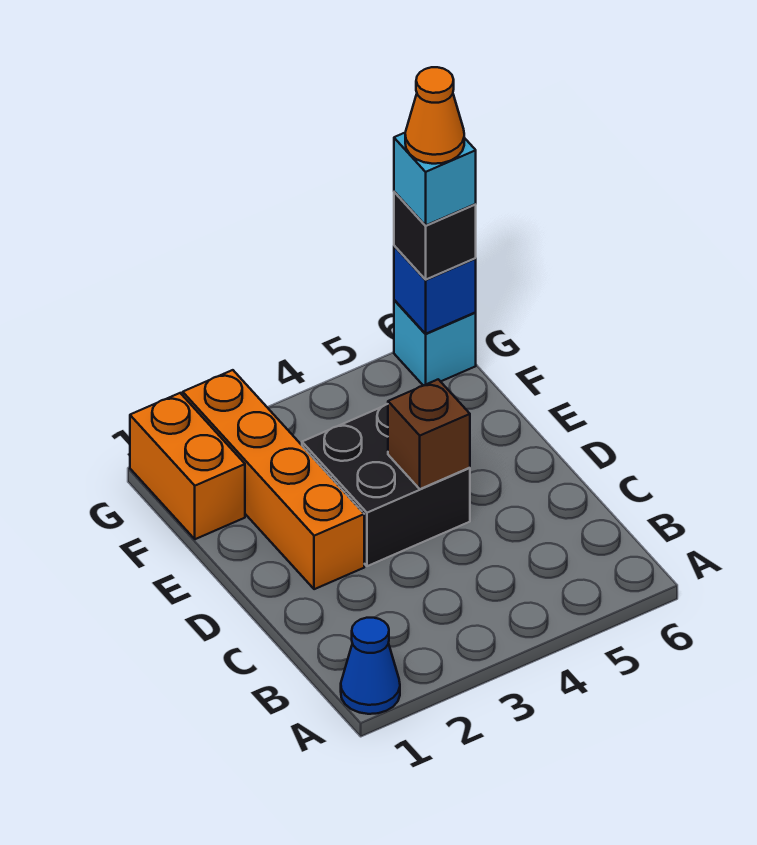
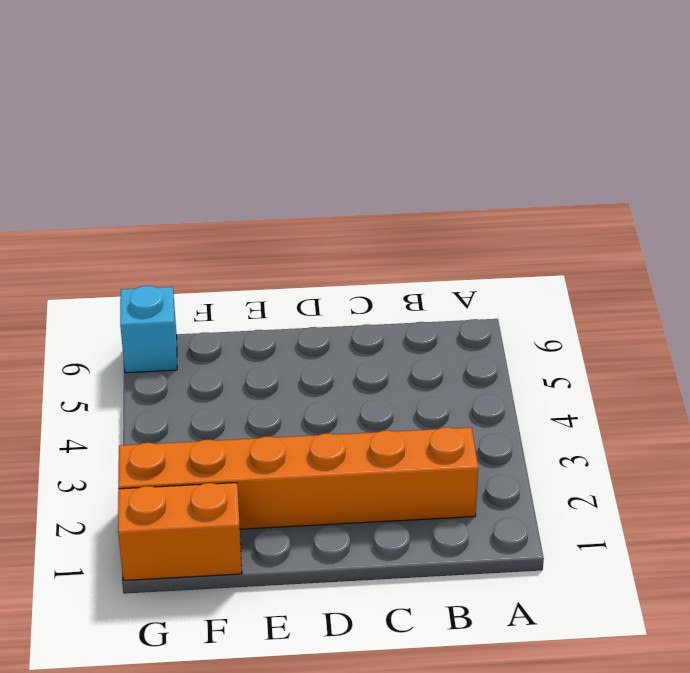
orange 1x6 brick [119,427,478,529] -> orange 1x4 brick [183,370,364,589]
none -> blue 1x1 cone [341,618,400,714]
none -> black 2x2 brick [302,404,470,566]

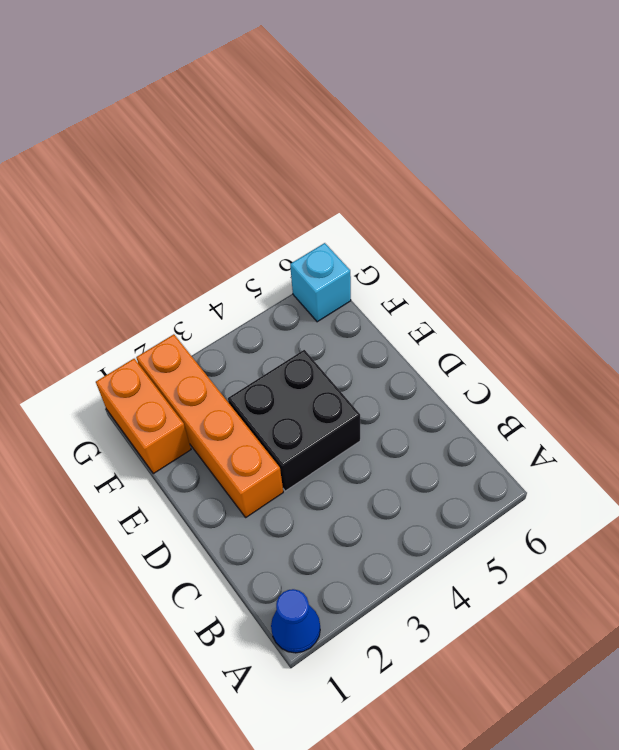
none -> brown 1x1 brick [388,379,470,489]
none -> blue 1x1 brick [394,246,476,334]

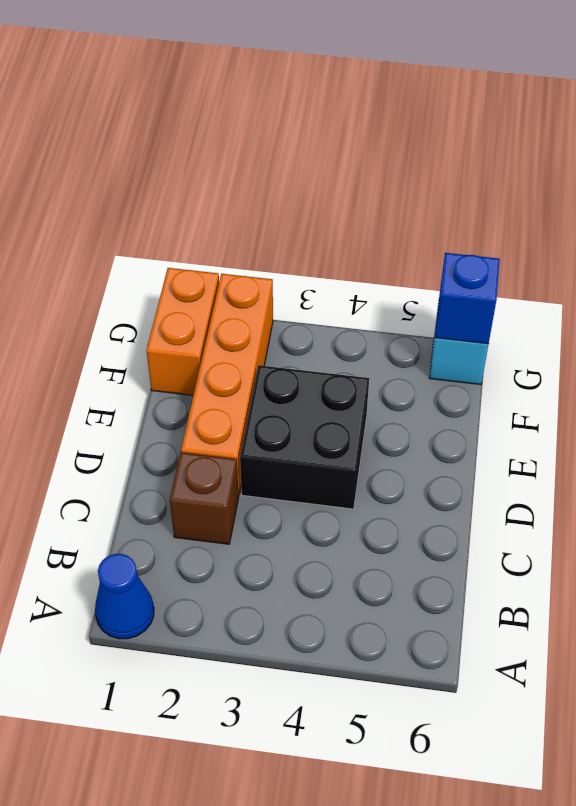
brown 1x1 brick [170,452,239,544] -> brown 1x1 brick moved to [388,379,470,489]
none -> black 1x1 brick [394,192,476,279]
none -> cyan 1x1 brick [394,133,476,226]

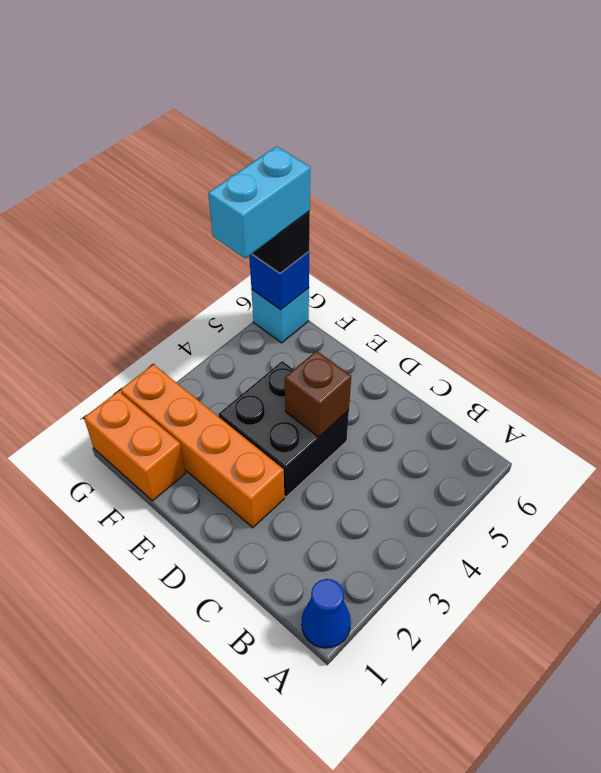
cyan 1x2 brick [208,146,310,258] -> cyan 1x1 brick [394,133,476,226]
none -> orange 1x1 cone [405,67,464,164]

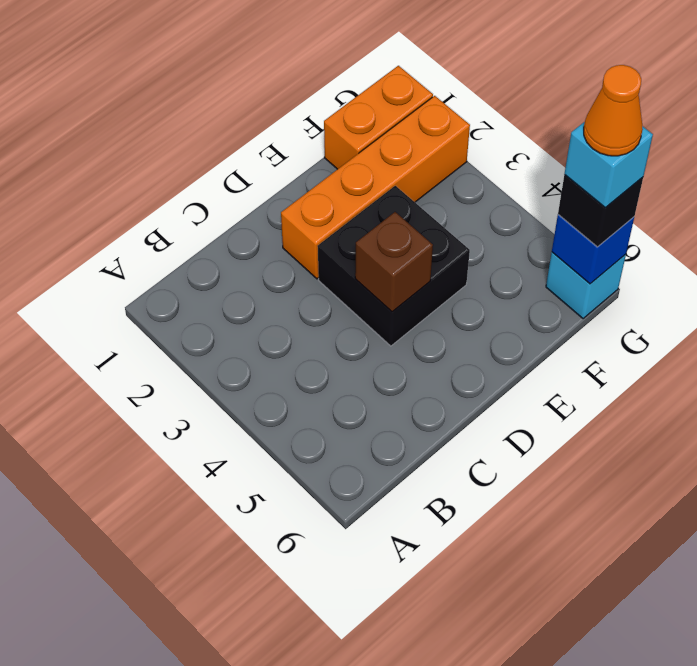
none -> blue 1x1 cone [341,618,400,714]

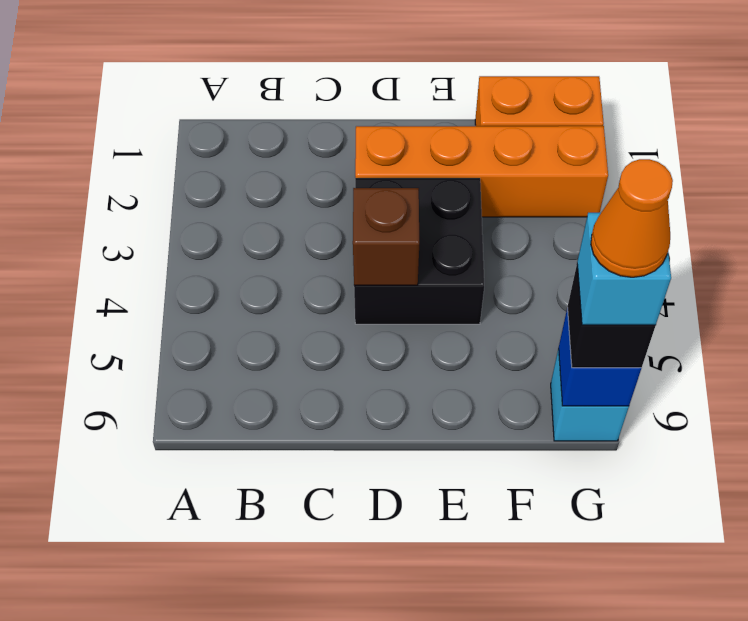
none -> blue 1x1 cone [341,618,400,714]

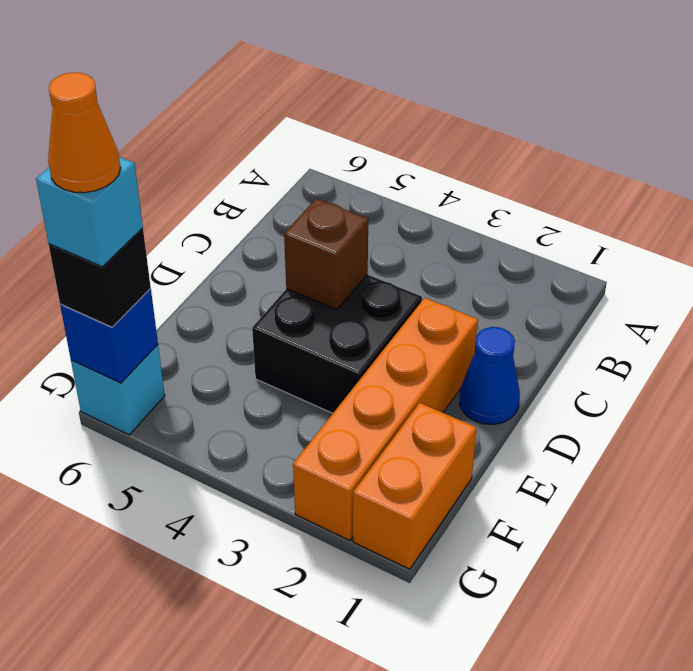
blue 1x1 cone [459,327,520,424] -> blue 1x1 cone moved to [341,618,400,714]

